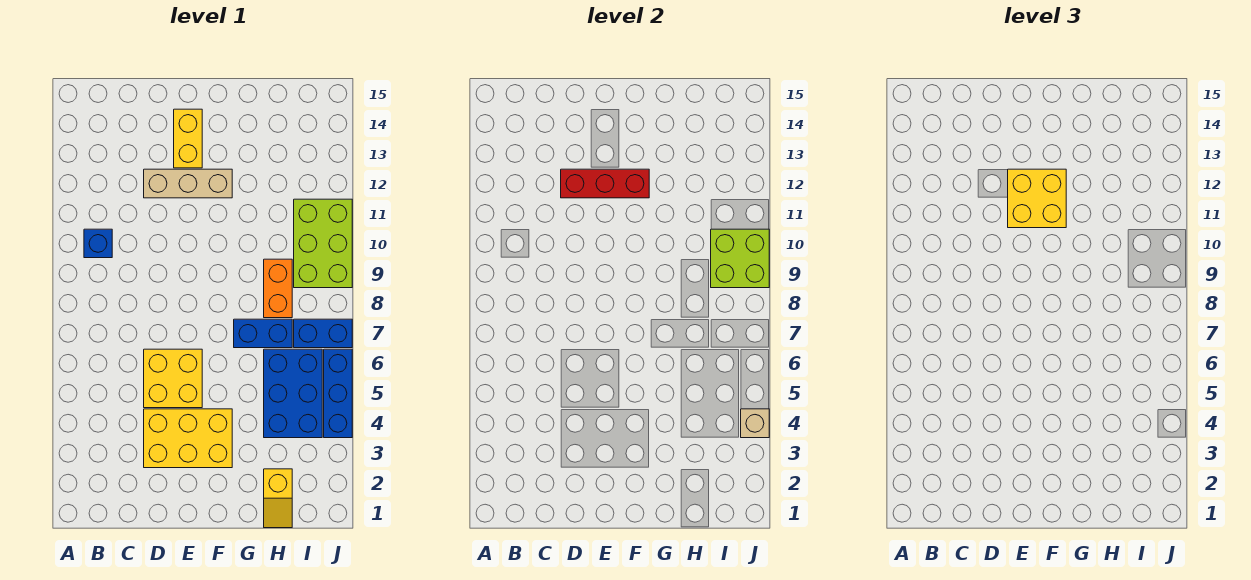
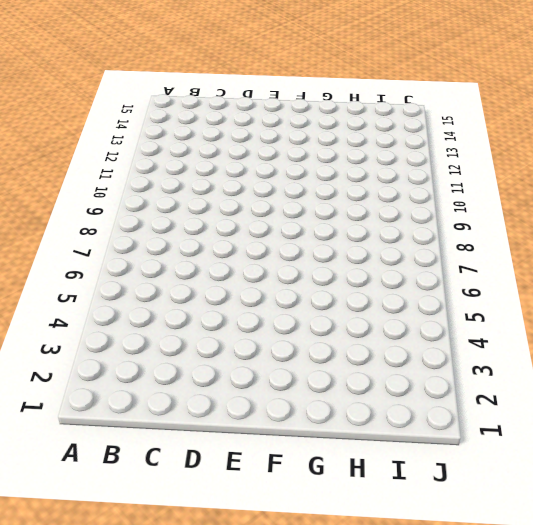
none -> blue 1x1 brick [84,229,112,258]
none -> yellow 2x3 brick [144,409,232,468]
none -> yellow 2x2 brick [144,349,202,408]

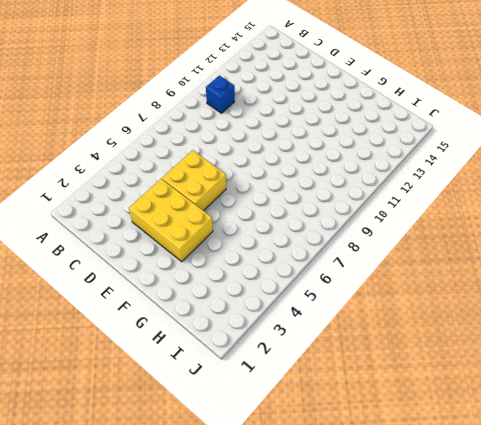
none -> tan 1x3 brick [144,169,232,198]
none -> yellow 1x2 brick [174,109,202,168]
none -> blue 1x2 brick [234,319,292,348]

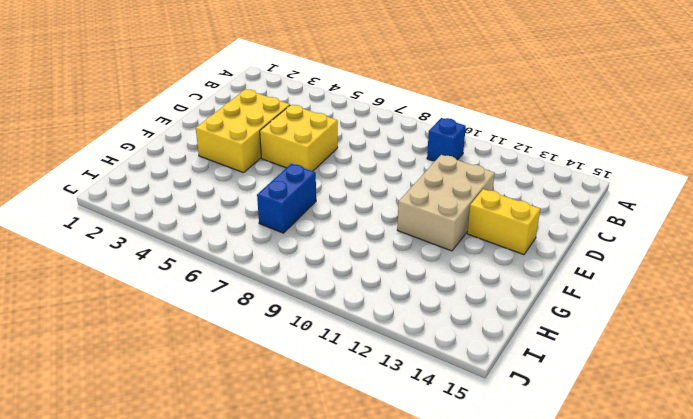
tan 2x3 brick [397,155,495,251] -> tan 1x3 brick [144,169,232,198]
none -> yellow 1x2 slope [264,469,292,528]
none -> blue 2x3 brick [264,349,322,438]
none -> orange 1x2 brick [264,259,292,318]

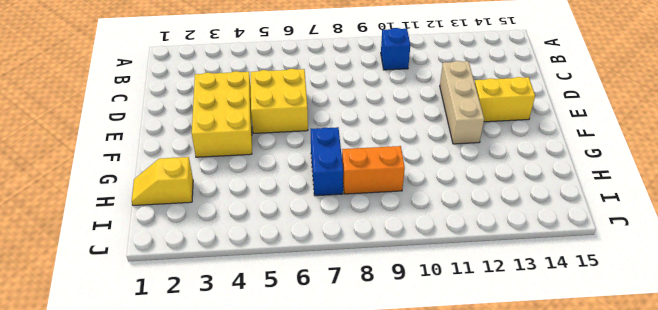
none -> blue 2x3 brick [264,349,322,438]
none -> blue 1x2 brick [294,319,352,348]
none -> lime 2x3 brick [294,199,352,288]

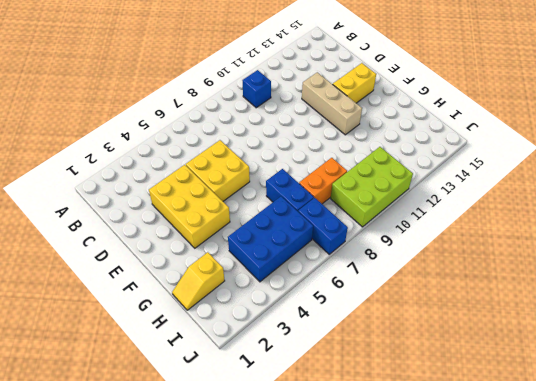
none -> blue 1x3 brick [324,349,352,438]
none -> red 1x3 brick [561,169,649,198]
none -> lime 2x2 brick [711,229,769,288]

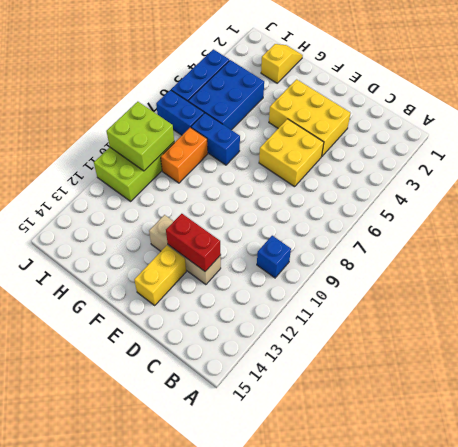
red 1x2 brick [166,214,221,271] -> red 1x3 brick [561,169,649,198]
none -> tan 1x1 brick [741,409,769,438]
none -> yellow 2x2 brick [1008,169,1066,228]

